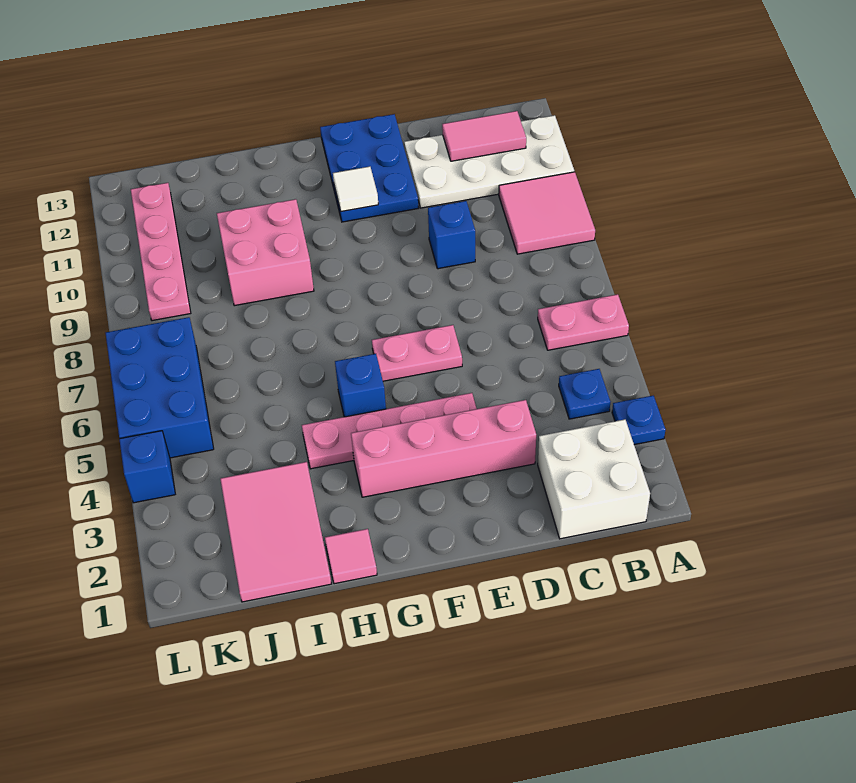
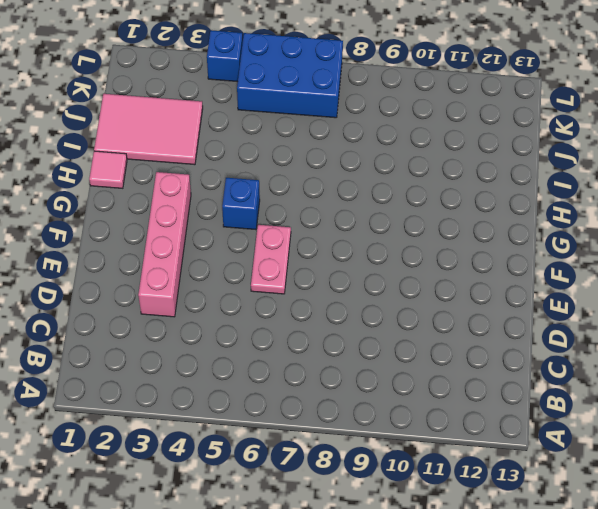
none -> blue 1x1 plate [612,396,666,445]
none -> pink 1x2 plate [538,294,629,350]
none -> pink 2x2 tile [499,172,595,254]

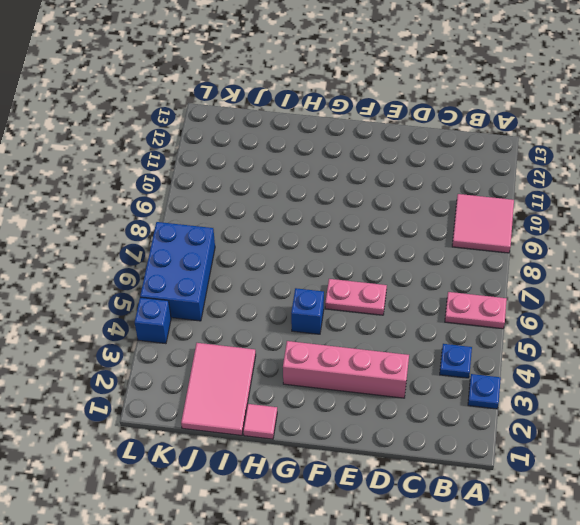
none -> white 2x4 plate [404,115,574,208]
none -> white 2x2 brick [538,419,650,539]
none -> blue 1x1 brick [428,201,475,269]

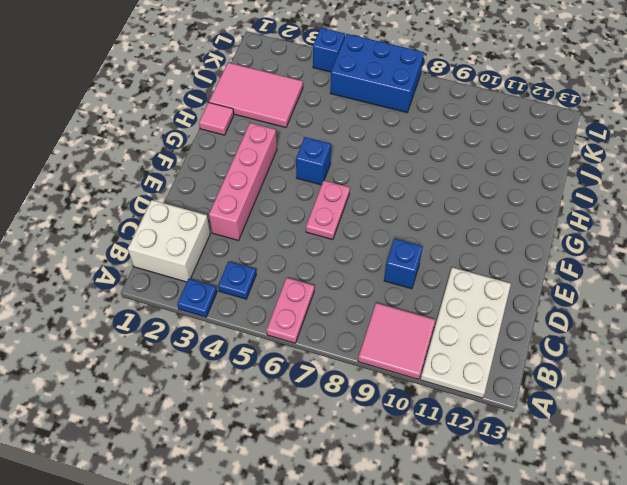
none -> pink 1x4 plate [302,393,477,469]
none -> blue 2x3 plate [320,114,418,222]
none -> pink 2x2 brick [217,199,314,306]

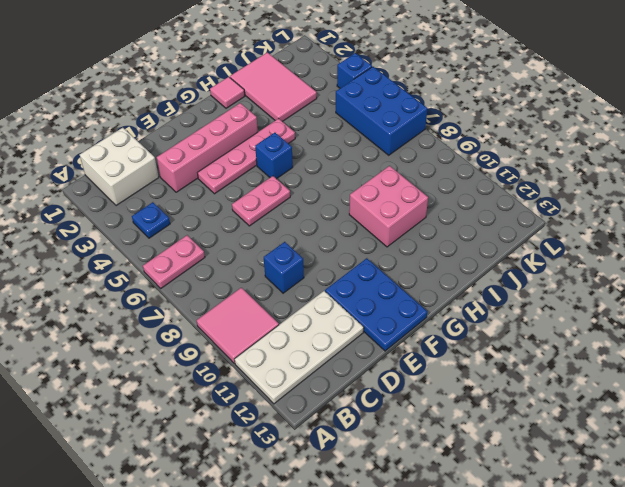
none -> blue 1x1 plate [612,396,666,445]
none -> pink 1x4 plate [131,183,191,321]
none -> pink 1x2 tile [442,111,526,161]

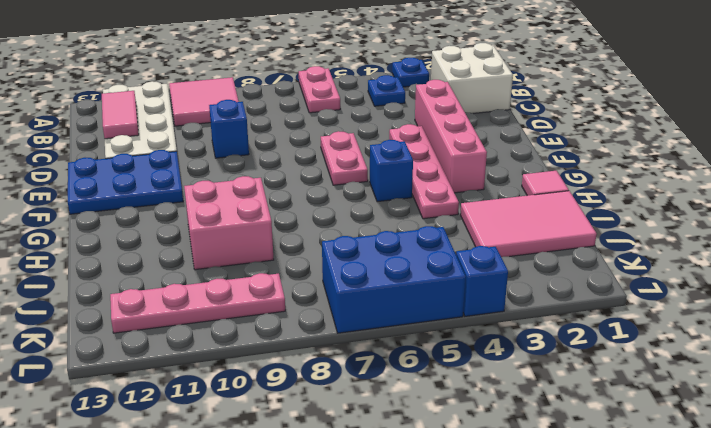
none -> white 1x1 tile [333,167,378,212]

